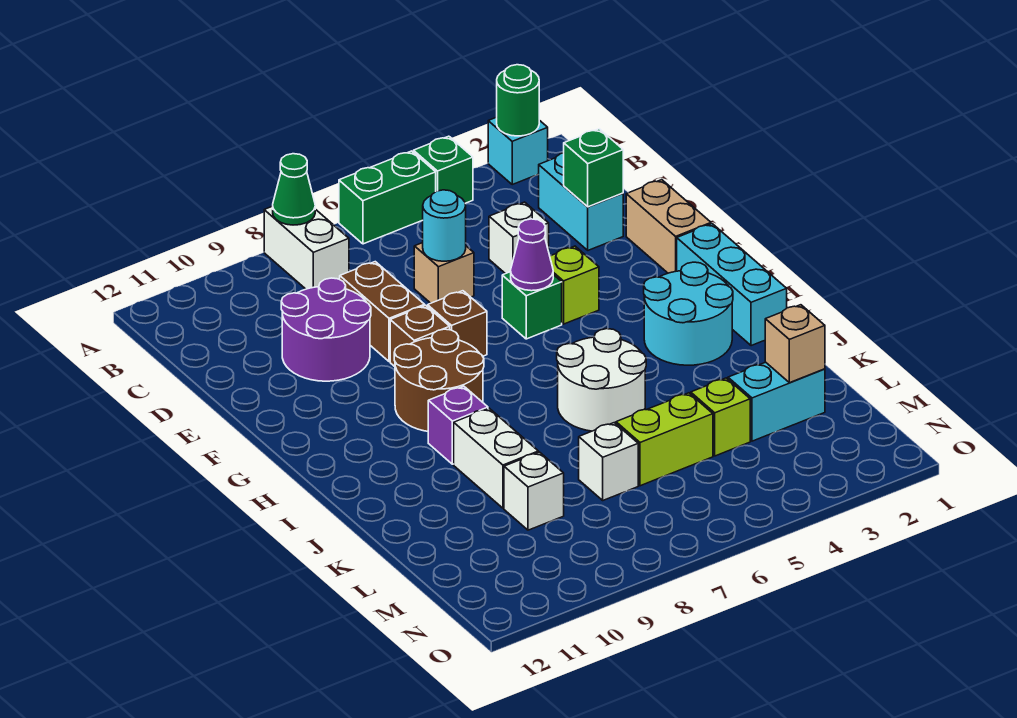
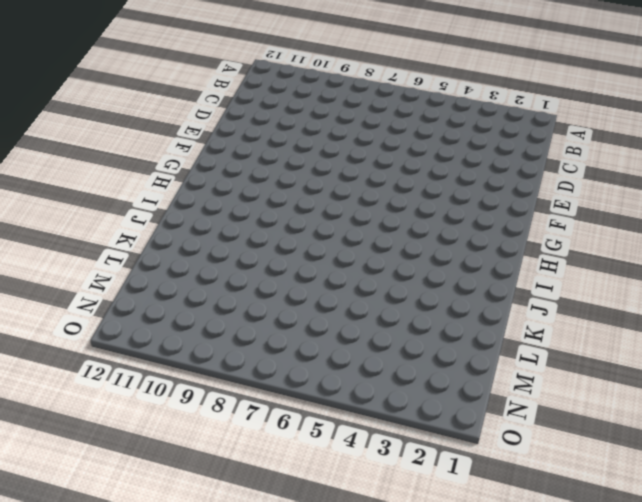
none -> cyan 1x1 brick [488,117,548,184]
none -> green 1x1 brick [414,136,473,203]
none -> green 1x2 brick [339,151,436,244]
none -> white 1x2 brick [264,206,349,289]

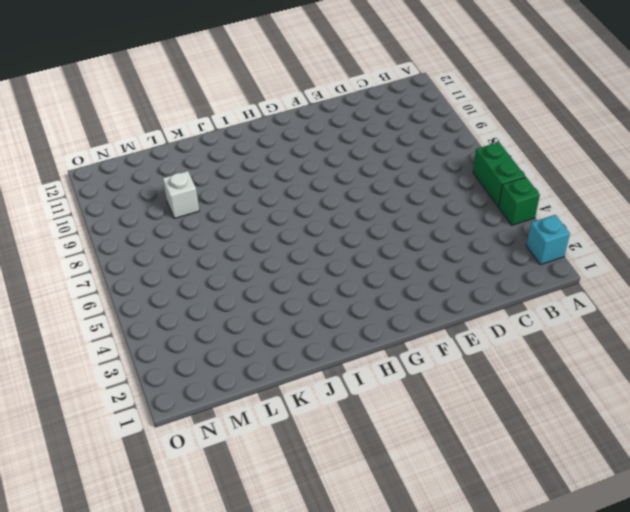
none -> white 1x2 brick [264,206,349,289]
none -> cyan 1x2 brick [538,153,623,250]
none -> white 1x1 brick [489,202,549,274]
none -> tan 1x1 brick [414,243,474,303]

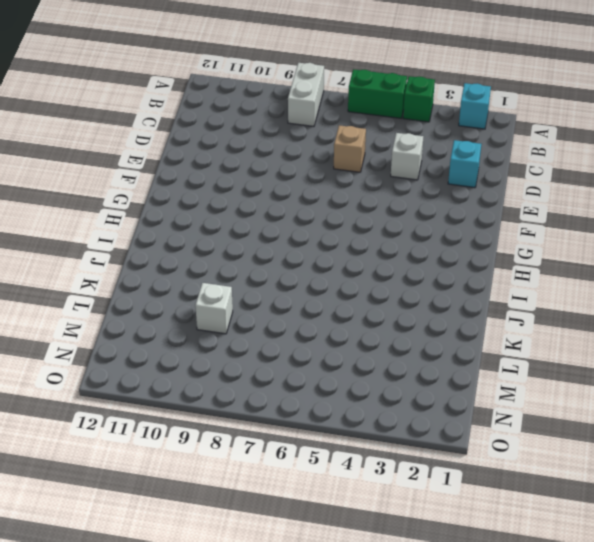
cyan 1x1 brick [448,140,481,188] -> cyan 1x2 brick [538,153,623,250]
none -> brown 1x2 brick [340,262,425,361]
none -> purple 2x2 round brick [281,278,371,381]
none -> tan 1x2 brick [626,180,711,273]
none -> lime 1x1 brick [550,246,599,324]

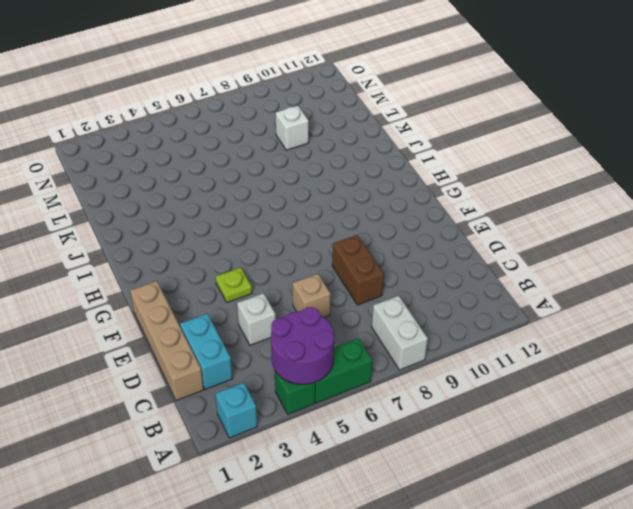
purple 2x2 round brick [271,307,334,384] -> purple 2x2 round brick moved to [281,278,371,381]
tan 1x4 brick [130,281,204,401] -> tan 1x2 brick [626,180,711,273]
lime 1x1 plate [215,267,252,303] -> lime 1x1 brick [550,246,599,324]
none -> green 1x1 brick [502,272,562,339]
none -> brown 1x1 brick [428,291,487,356]
none -> brown 1x1 brick [390,305,450,367]
none -> cyan 1x3 brick [677,224,787,346]

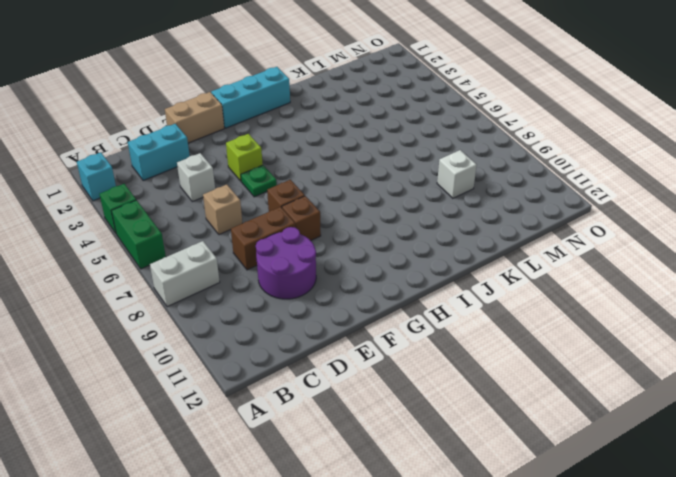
green 1x1 plate [241,165,277,197] -> green 1x1 brick [502,272,562,339]
none -> brown 2x2 round brick [394,329,484,431]
none -> cyan 2x2 round brick [644,262,733,365]
none -> white 2x2 round brick [557,329,646,431]
none -> purple 1x1 brick [428,386,488,464]

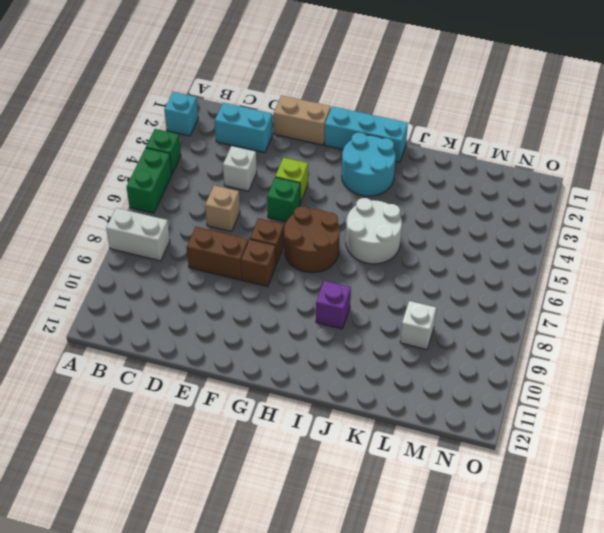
brown 2x2 round brick [284,206,340,273] -> brown 2x2 round brick moved to [394,329,484,431]
none -> purple 2x2 round brick [281,278,371,381]
none -> white 1x2 brick [454,408,538,508]
none -> cyan 1x2 brick [728,362,825,441]
none -> lime 1x1 brick [691,378,750,456]

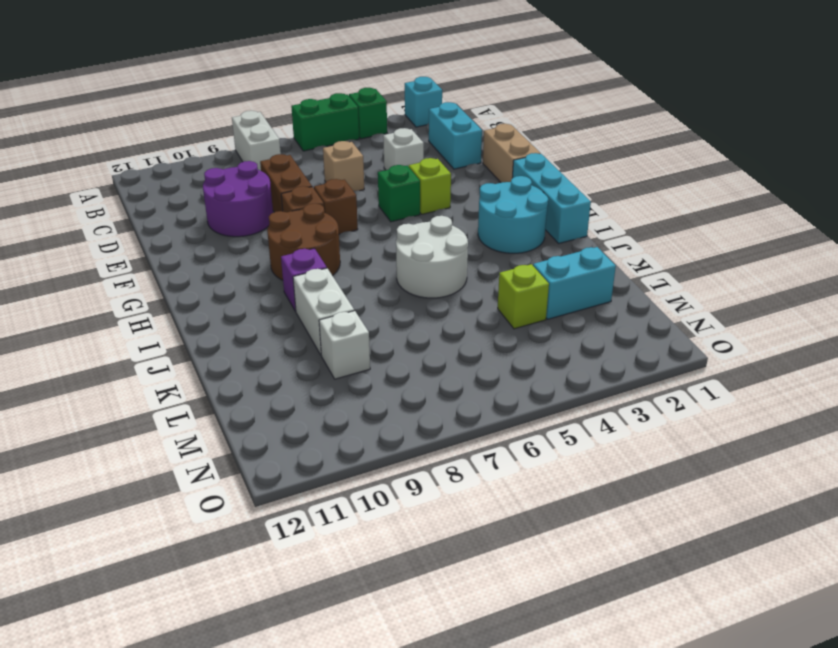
none -> lime 1x2 brick [616,393,713,486]
none -> white 1x1 brick [579,423,638,500]
none -> green 1x1 round brick [497,65,539,136]
none -> green 1x1 cone [273,154,315,225]

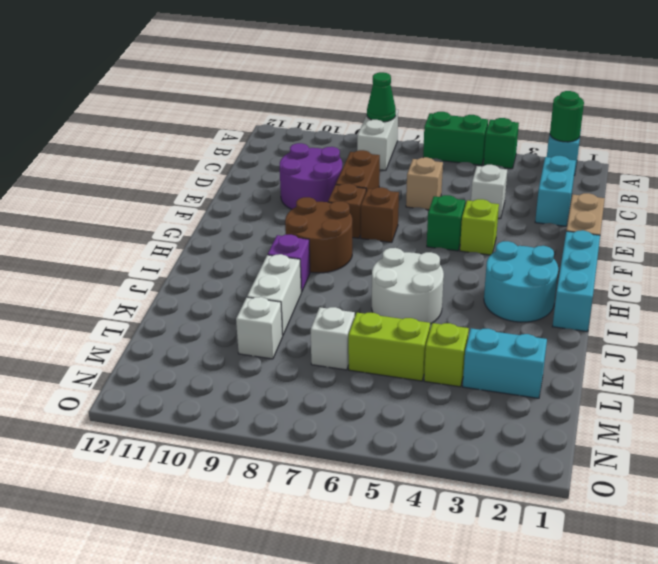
none -> green 1x1 brick [564,129,623,207]
none -> cyan 1x1 round brick [422,190,466,261]
none -> purple 1x1 cone [511,219,553,291]
none -> tan 1x1 brick [765,305,825,383]

